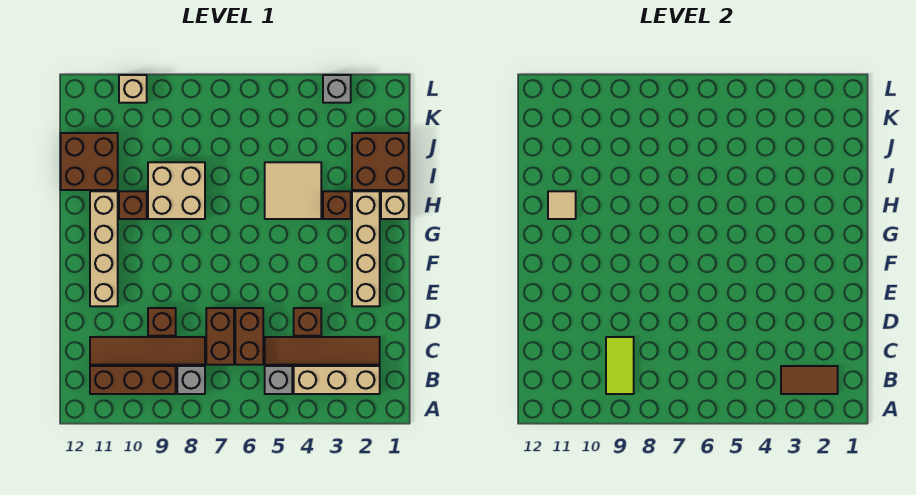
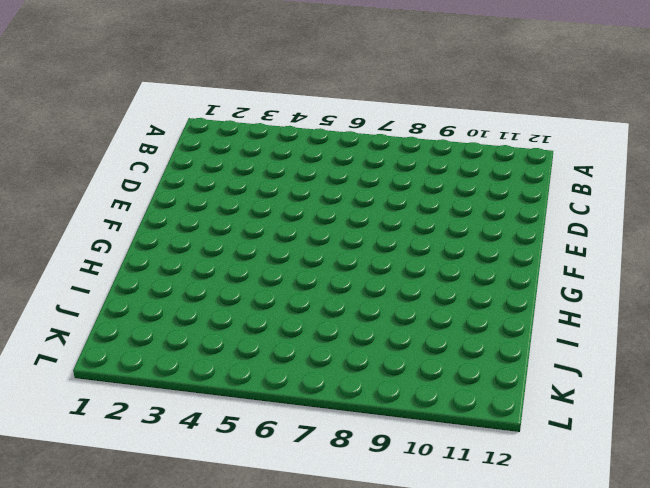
none -> tan 1x3 brick [294,366,380,394]
none -> grey 1x1 brick [265,366,292,394]
none -> grey 1x1 brick [177,366,205,394]

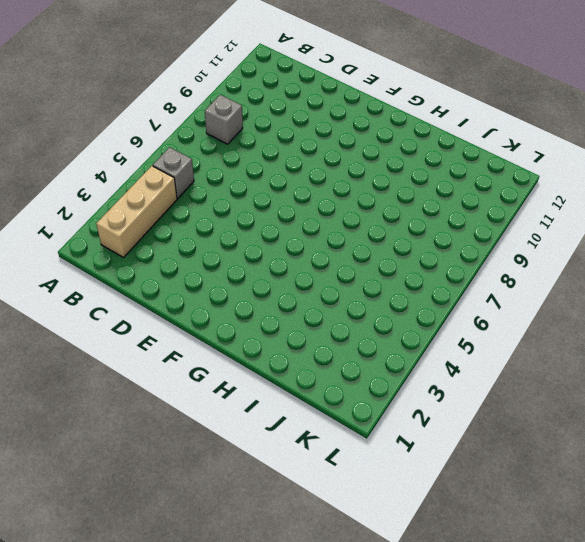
none -> brown 1x3 brick [90,366,176,394]
none -> brown 1x4 tile [265,337,380,365]
none -> brown 1x2 brick [235,308,263,365]

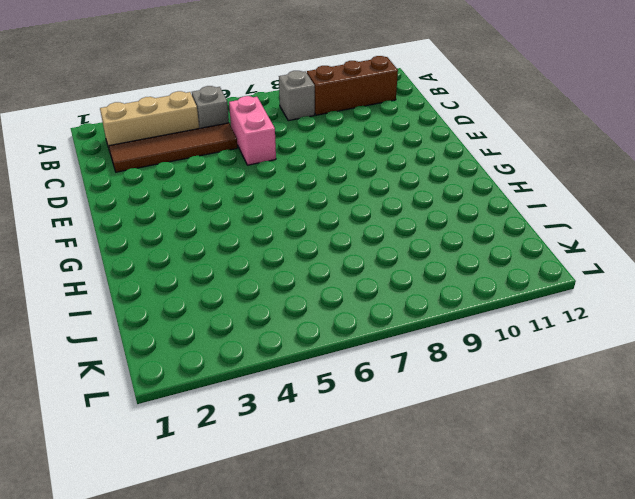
pink 1x2 brick [229,96,276,165] -> brown 1x2 brick [235,308,263,365]
none -> brown 1x2 brick [206,308,234,365]
none -> brown 1x4 tile [90,337,205,365]
none -> brown 1x1 brick [294,308,321,336]

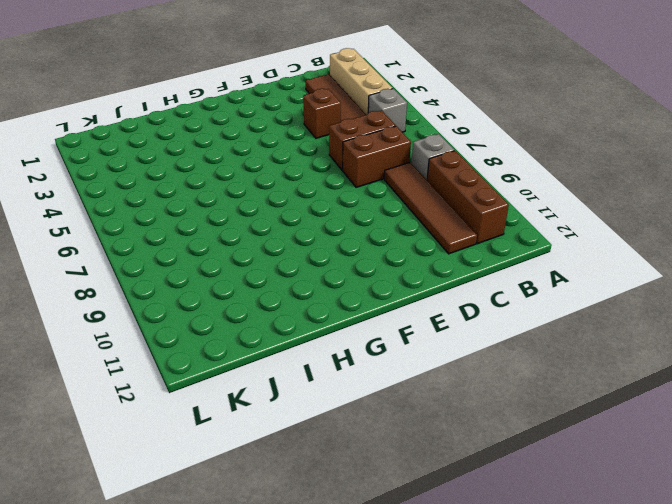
none -> brown 1x1 brick [148,308,176,336]
none -> tan 1x4 brick [352,191,380,306]
none -> tan 1x4 brick [90,191,118,306]

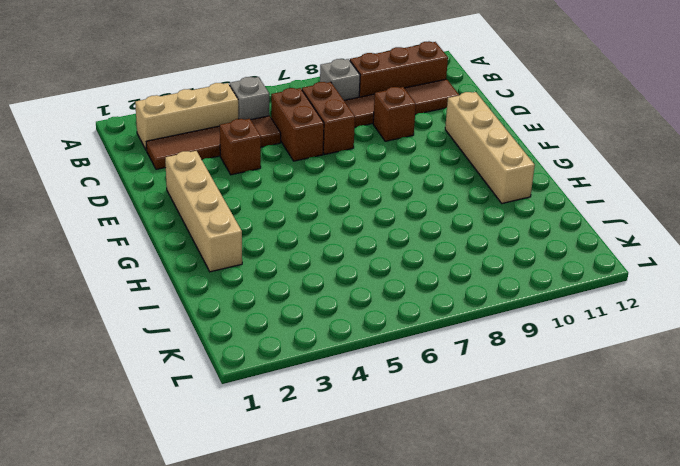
none -> tan 1x1 brick [381,191,409,219]
none -> brown 1x1 brick [323,191,351,219]
none -> tan 2x2 tile [265,162,321,219]

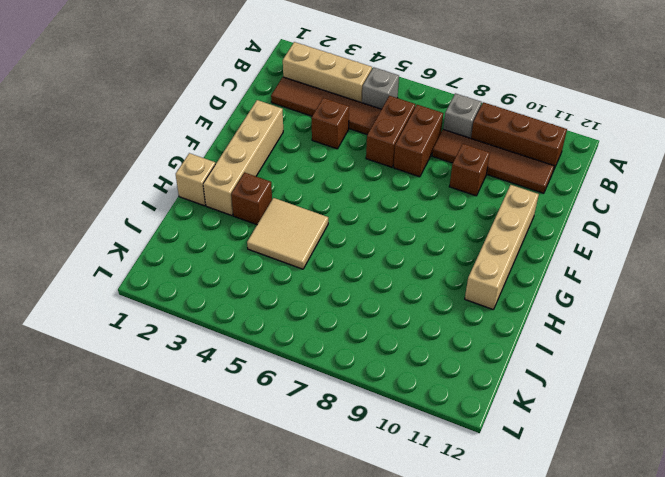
none -> tan 2x2 brick [148,162,205,219]
none -> brown 1x1 brick [119,191,147,219]
none -> brown 2x2 brick [352,133,409,190]

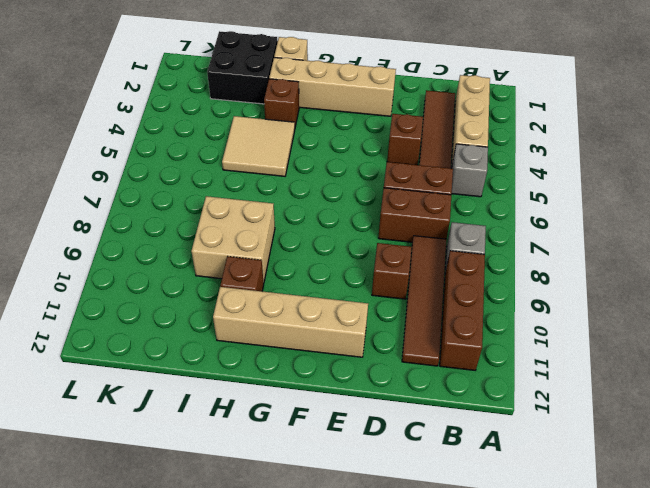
black 2x2 brick [207,31,278,104] -> brown 2x2 brick [352,133,409,190]
none -> brown 2x2 brick [61,133,118,190]
none -> grey 1x1 brick [323,75,351,103]
none -> tan 1x1 brick [119,75,147,103]

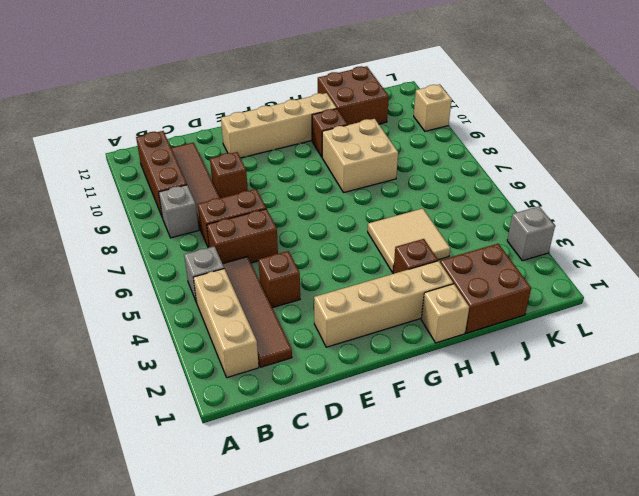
none -> brown 1x2 tile [781,366,838,394]
none -> lime 1x2 tile [606,337,634,394]
none -> tan 1x1 tile [548,191,576,219]

